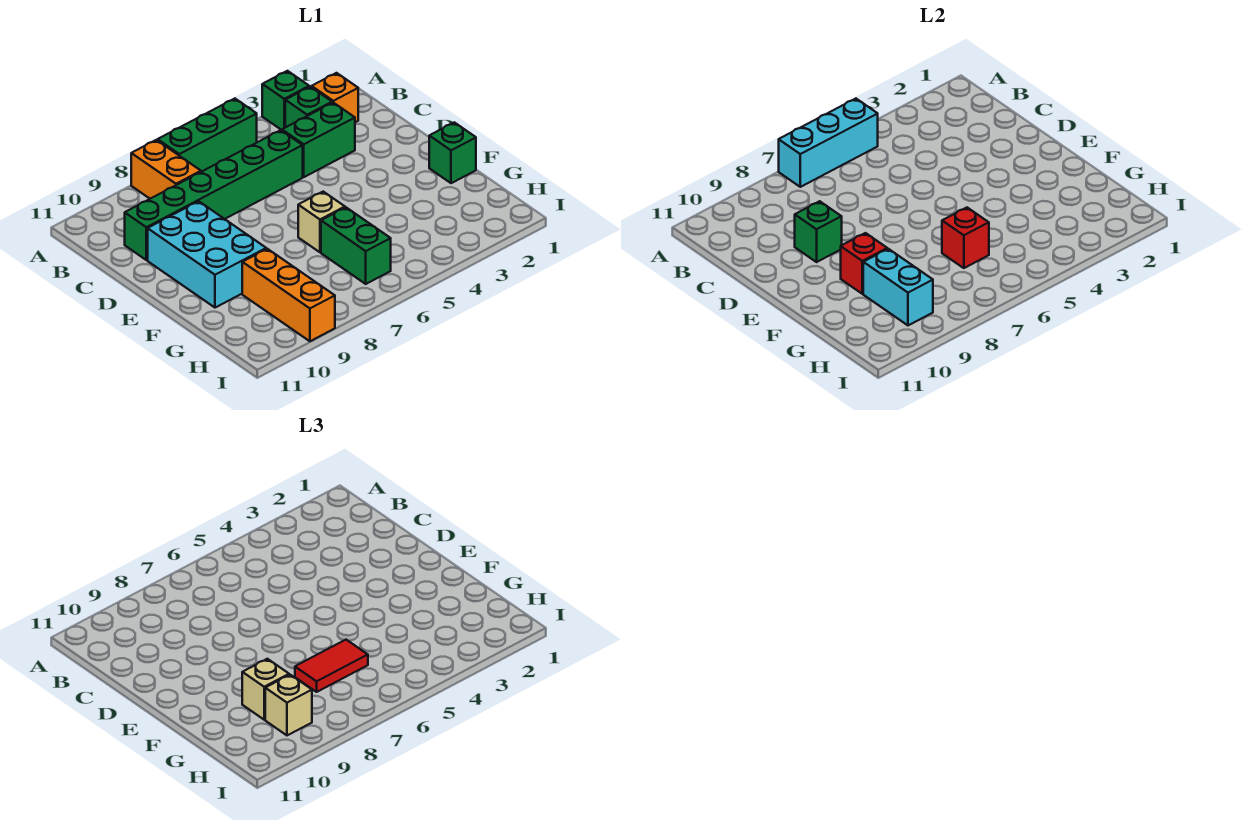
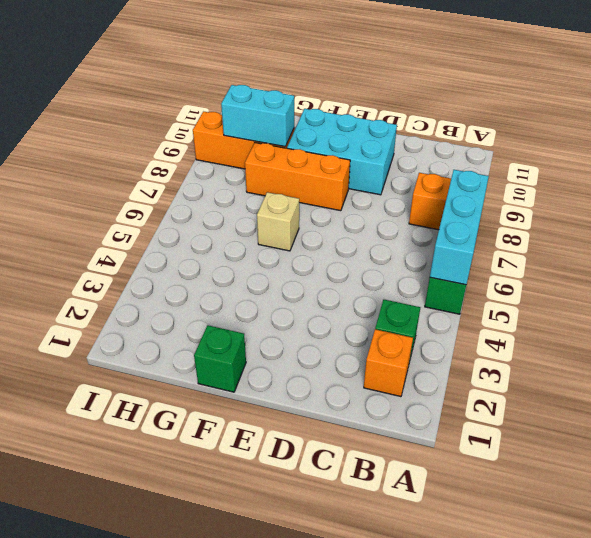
orange 1x3 brick [245,143,350,211] -> none
none -> green 1x1 brick [262,71,309,130]
none -> green 1x2 brick [282,103,355,177]
none -> green 1x6 brick [125,130,303,260]

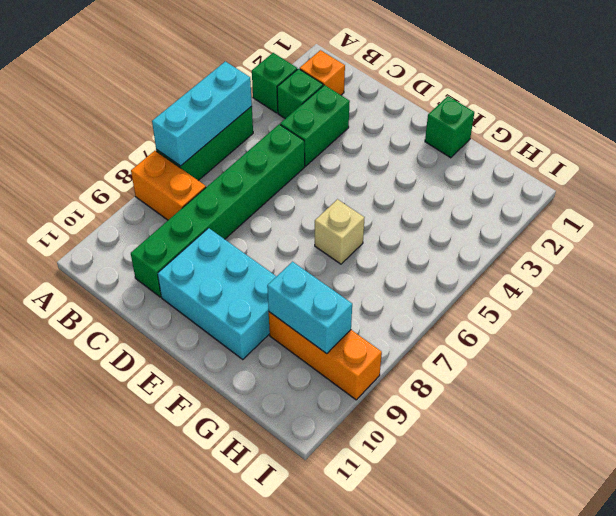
none -> green 1x2 brick [321,208,391,284]
none -> green 1x1 brick [795,201,842,262]
none -> red 1x1 brick [841,233,887,294]

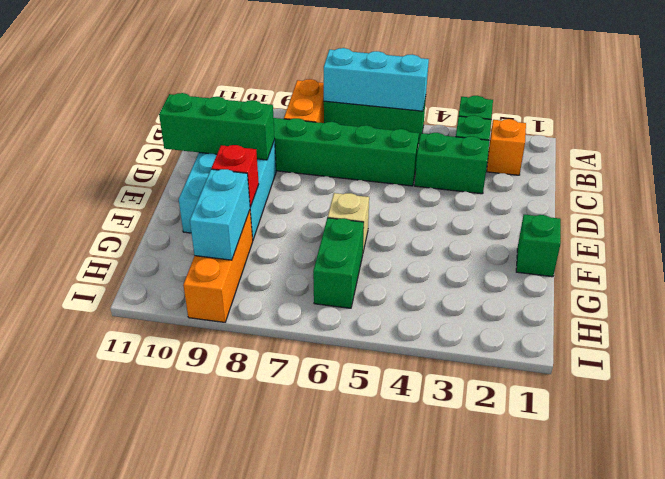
green 1x3 brick [159,93,275,160] -> green 1x1 brick [795,201,842,262]
none -> red 1x1 brick [942,208,989,268]
none -> red 1x2 tile [295,640,368,692]
none -> tan 1x1 brick [242,659,289,720]

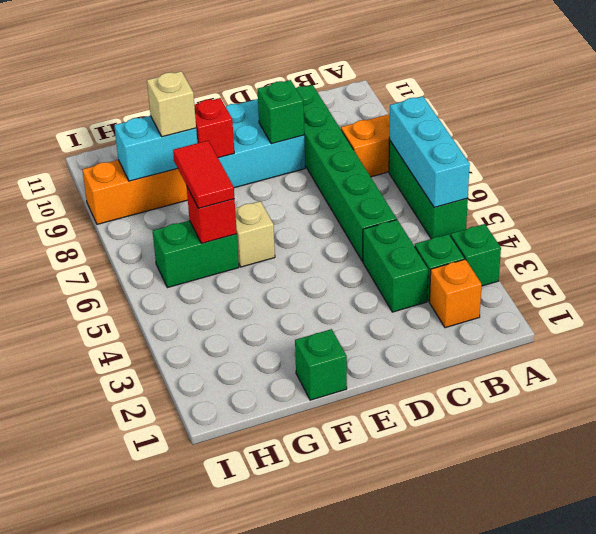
none -> tan 1x1 brick [265,675,312,735]

